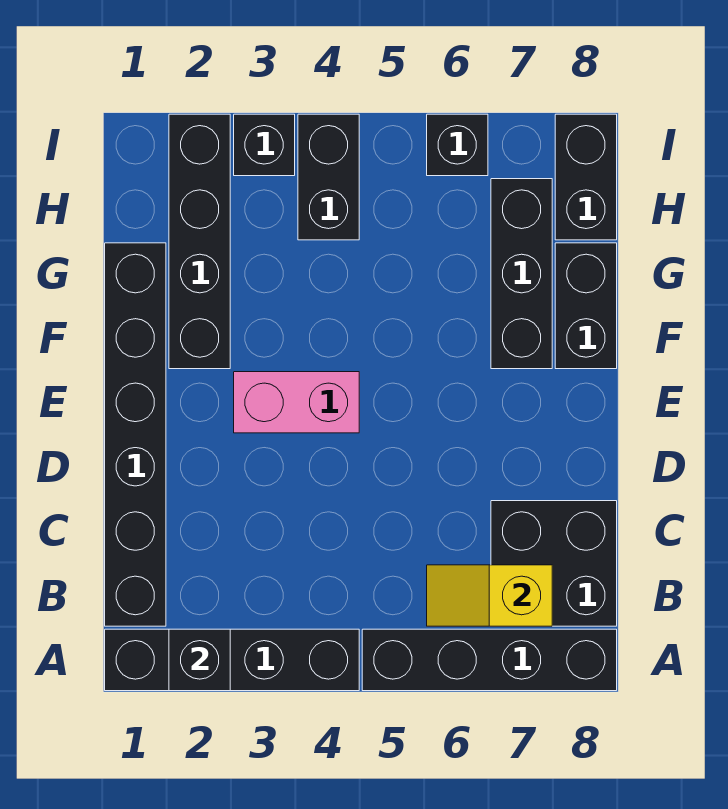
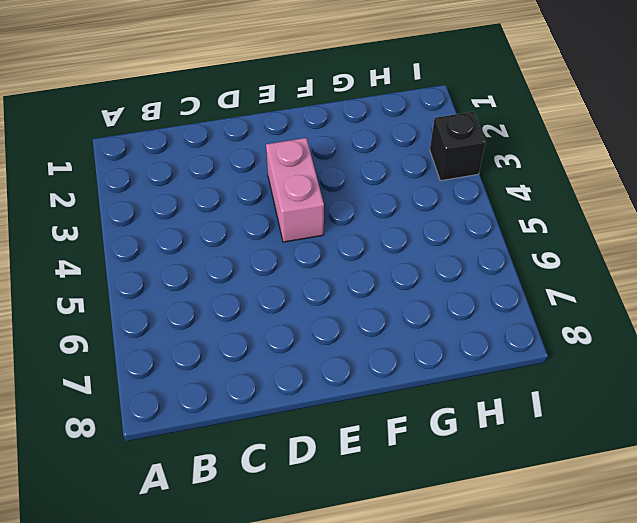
none -> black 1x4 brick [105,629,359,691]
none -> black 1x4 brick [362,629,617,691]
none -> black 1x6 brick [105,243,166,626]

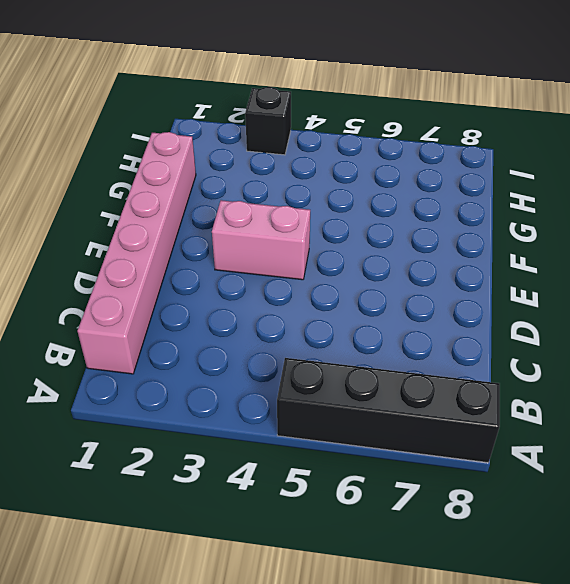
pink 1x6 brick [78,132,196,374] -> black 1x6 brick [105,243,166,626]
none -> black 1x4 brick [105,629,359,691]
none -> black 2x2 brick [491,501,617,626]
none -> black 1x4 brick [169,114,230,369]

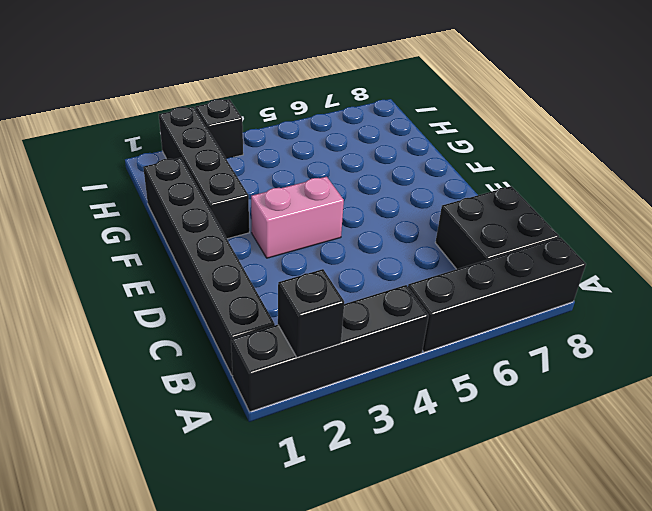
none -> black 1x3 brick [491,179,552,369]
none -> black 1x2 brick [555,243,617,369]
none -> black 1x2 brick [298,114,359,240]

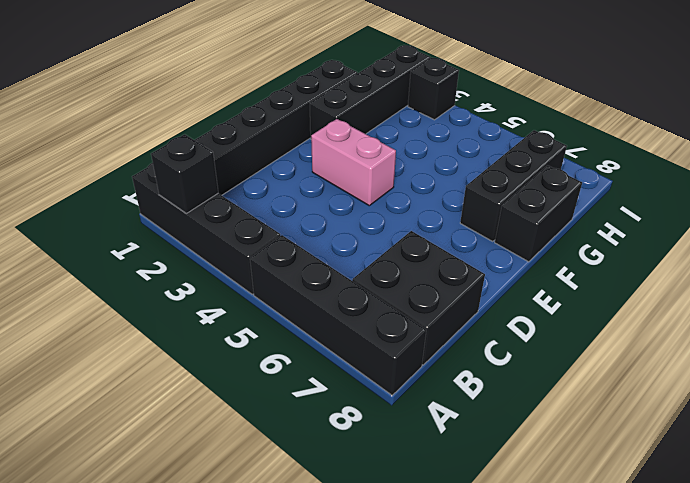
none -> black 1x2 brick [298,114,359,240]
none -> black 1x2 brick [555,114,617,240]
none -> black 1x1 brick [427,114,488,176]

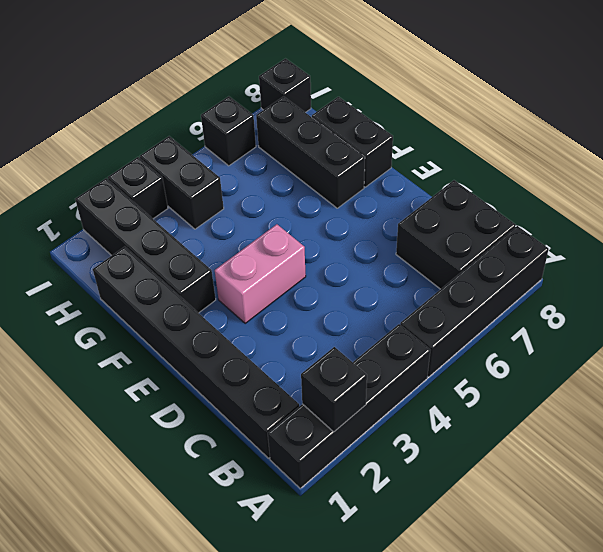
black 1x1 brick [259,59,311,112] -> black 1x2 brick [555,114,617,240]
none -> yellow 1x2 slope [427,565,552,626]

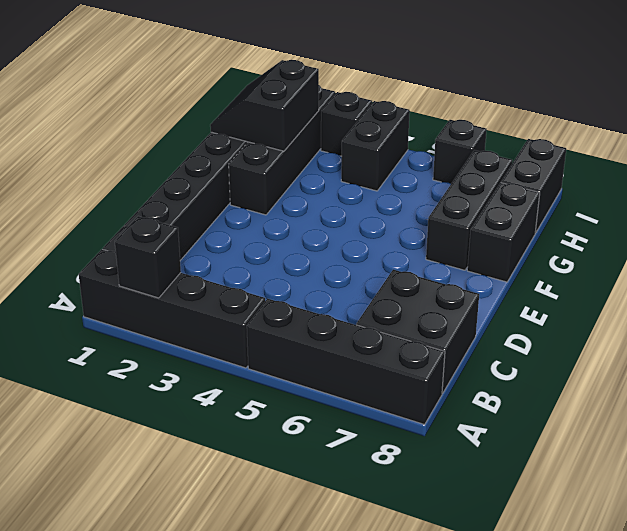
black 2x2 slope [210,60,319,151] -> none
none -> pink 1x2 brick [234,372,359,433]
none -> yellow 1x2 slope [427,565,552,626]

